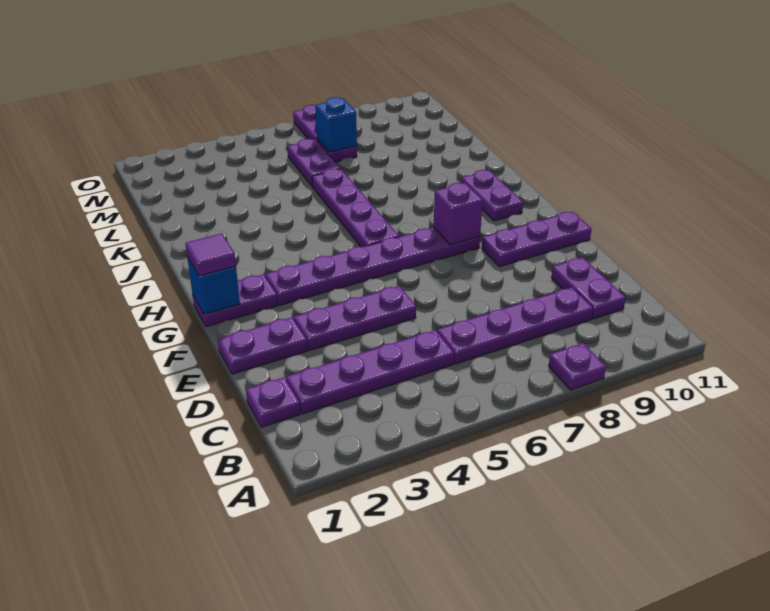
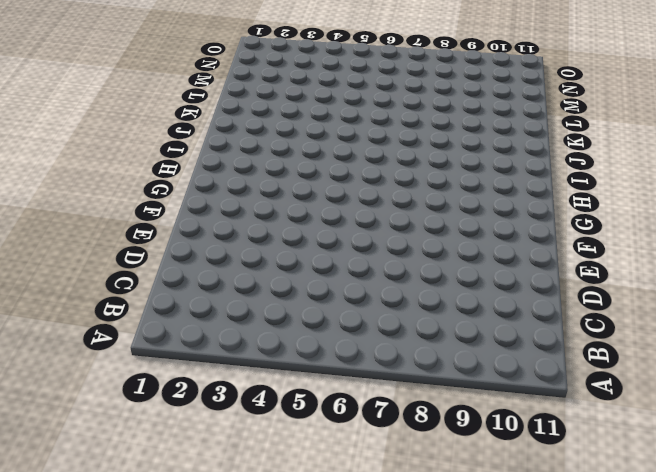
none -> purple 1x1 plate [549,343,606,390]
none -> purple 1x1 plate [246,377,300,427]
none -> purple 1x4 plate [286,330,454,414]

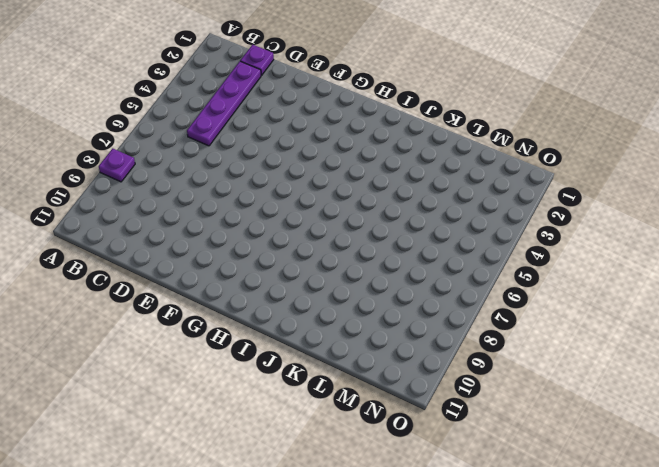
none -> purple 1x4 plate [437,287,593,364]
none -> purple 1x2 plate [551,257,626,319]
none -> purple 1x2 plate [218,317,307,374]

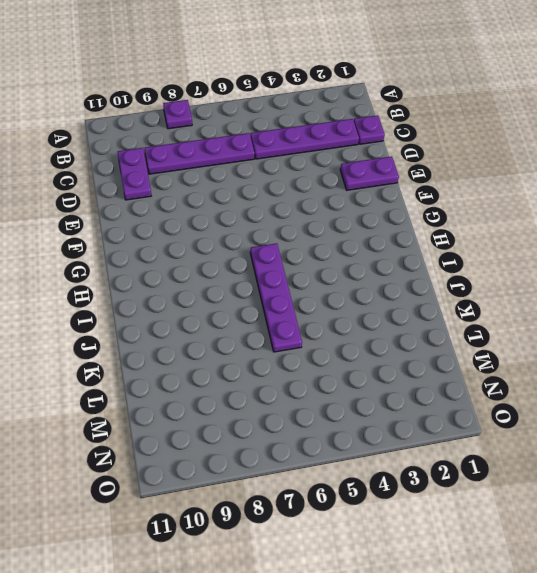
none -> purple 1x3 plate [294,286,416,351]
none -> purple 1x3 plate [482,212,591,267]
none -> purple 1x2 plate [193,274,278,326]

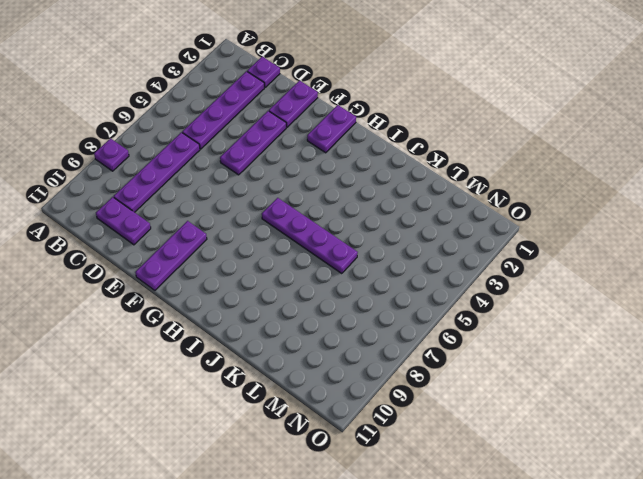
none -> purple 1x6 plate [266,228,480,305]
none -> purple 1x2 plate [461,170,523,221]
none -> purple 1x2 plate [287,139,341,186]

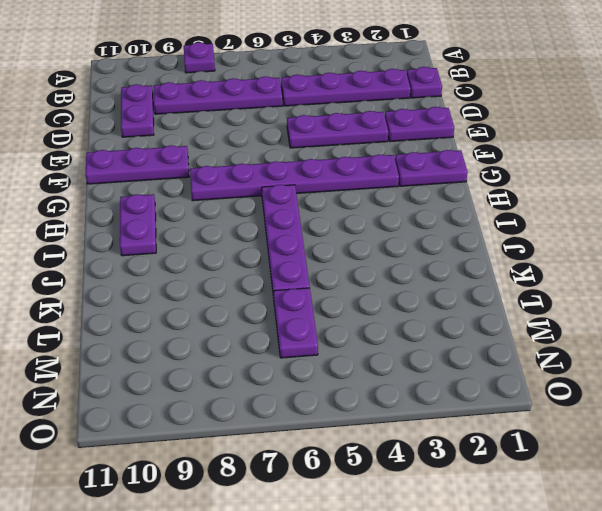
none -> purple 1x3 plate [293,105,357,162]
none -> blue 1x1 brick [187,257,240,314]
none -> purple 1x1 brick [434,183,483,245]

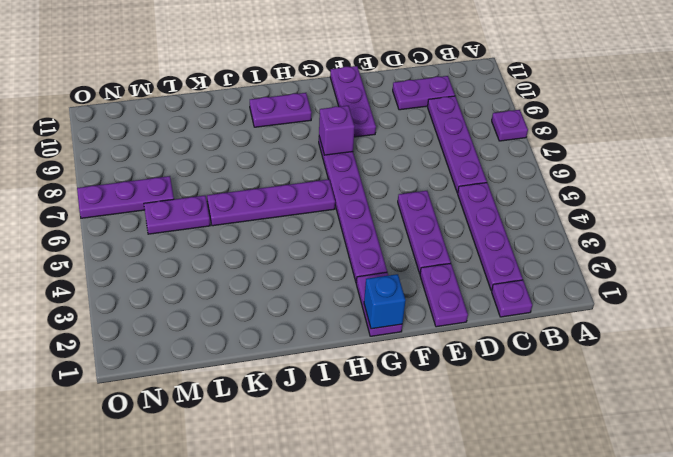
none -> blue 1x1 brick [315,97,357,152]
none -> purple 1x1 tile [185,233,236,276]

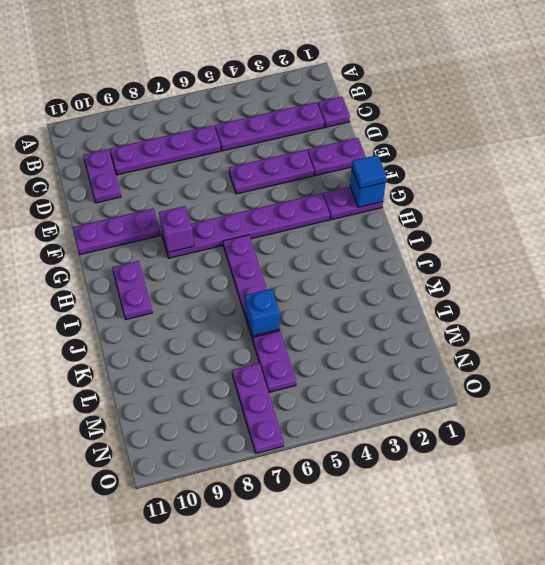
blue 1x1 tile [352,155,386,189] -> purple 1x1 tile [185,233,236,276]
blue 1x1 brick [245,289,280,336] -> blue 1x1 brick moved to [315,97,357,152]
none -> purple 1x1 plate [549,343,606,390]

